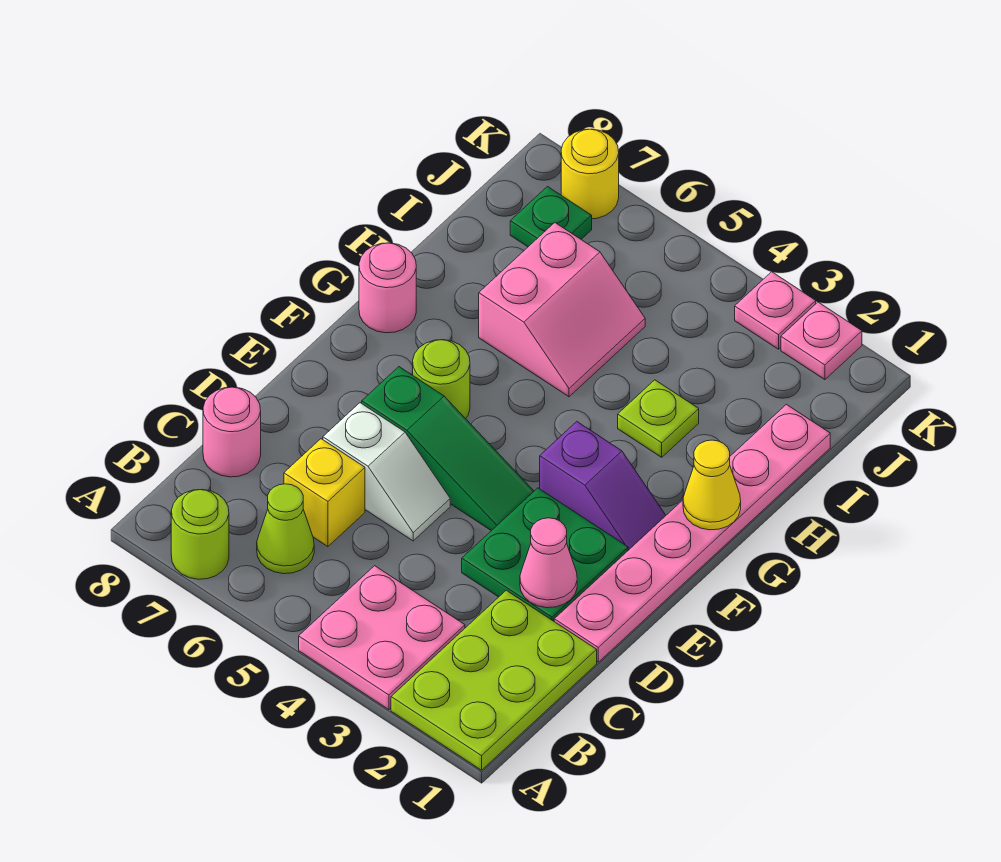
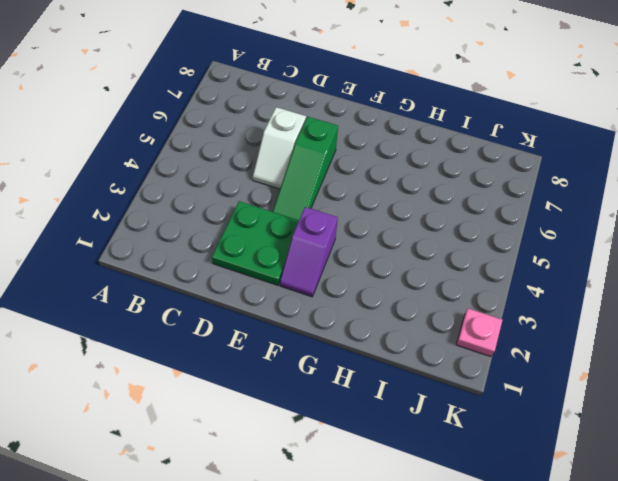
none -> lime 2x3 plate [391,590,597,770]
none -> pink 2x2 plate [299,566,465,710]
none -> lime 1x1 round brick [171,489,229,579]

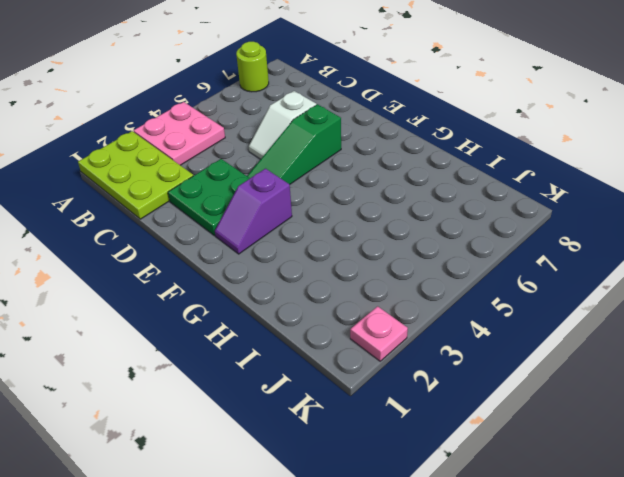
none -> lime 1x1 cone [257,484,314,574]
none -> yellow 1x1 brick [284,439,365,547]
none -> pink 1x1 round brick [203,387,261,477]

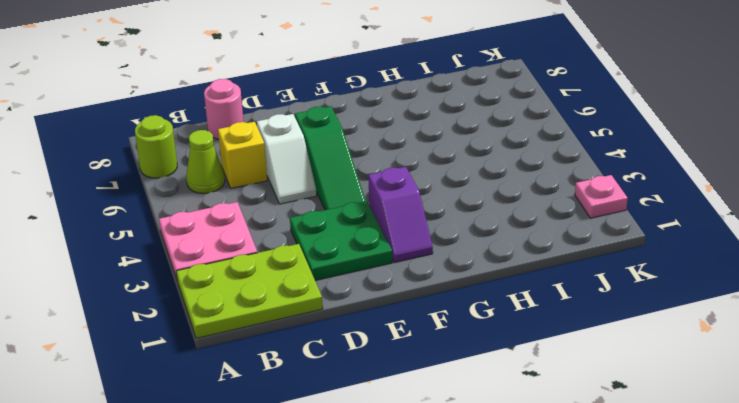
none -> pink 1x6 plate [554,404,830,662]
none -> lime 1x1 round brick [413,340,470,419]
none -> pink 1x1 round brick [359,243,416,333]

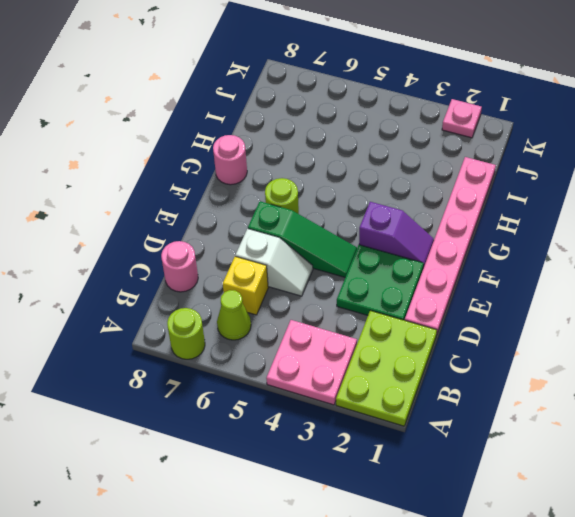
none -> lime 1x1 plate [618,380,699,457]
none -> pink 2x2 slope [479,223,645,397]
none -> green 1x1 plate [510,187,592,247]

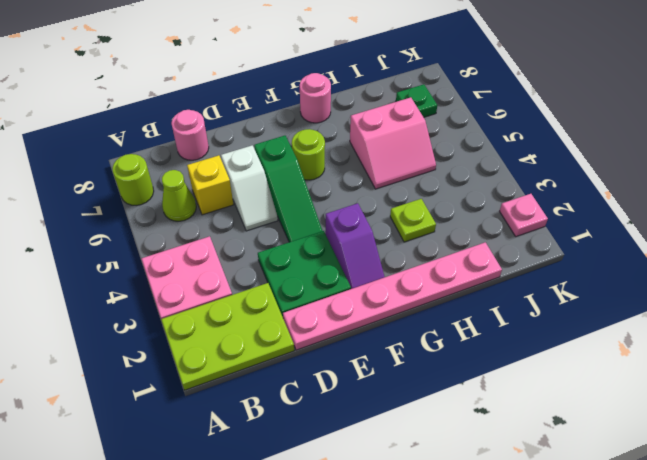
none -> pink 1x1 plate [735,272,816,349]
none -> yellow 1x1 round brick [561,129,619,219]
none -> pink 1x1 cone [520,518,577,608]

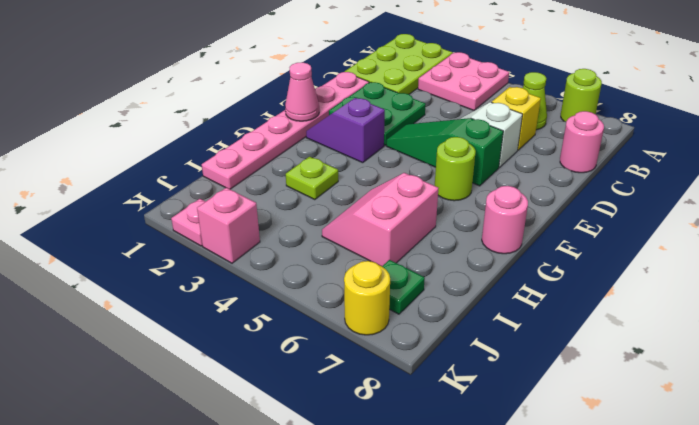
pink 1x1 cone [285,62,319,121] -> pink 1x1 cone moved to [520,518,577,608]
pink 1x1 brick [197,188,260,263] -> pink 1x1 plate [735,272,816,349]
none -> yellow 1x1 cone [683,440,741,530]

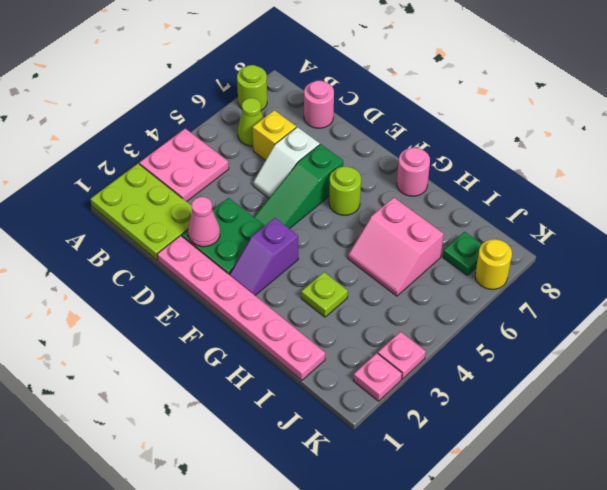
none -> yellow 1x1 cone [683,440,741,530]

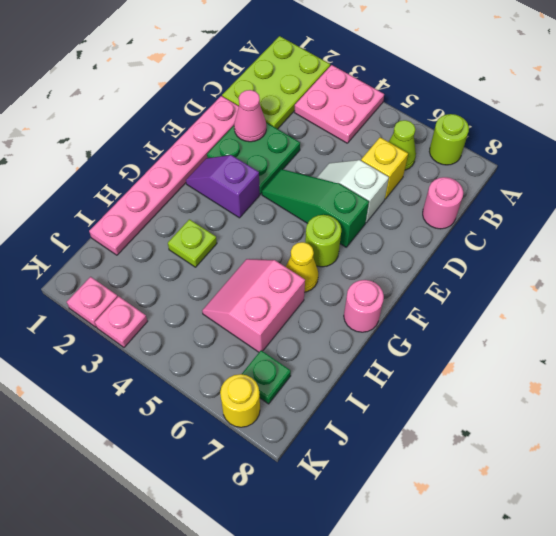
yellow 1x1 cone [286,242,318,292] -> yellow 1x1 cone moved to [683,440,741,530]

